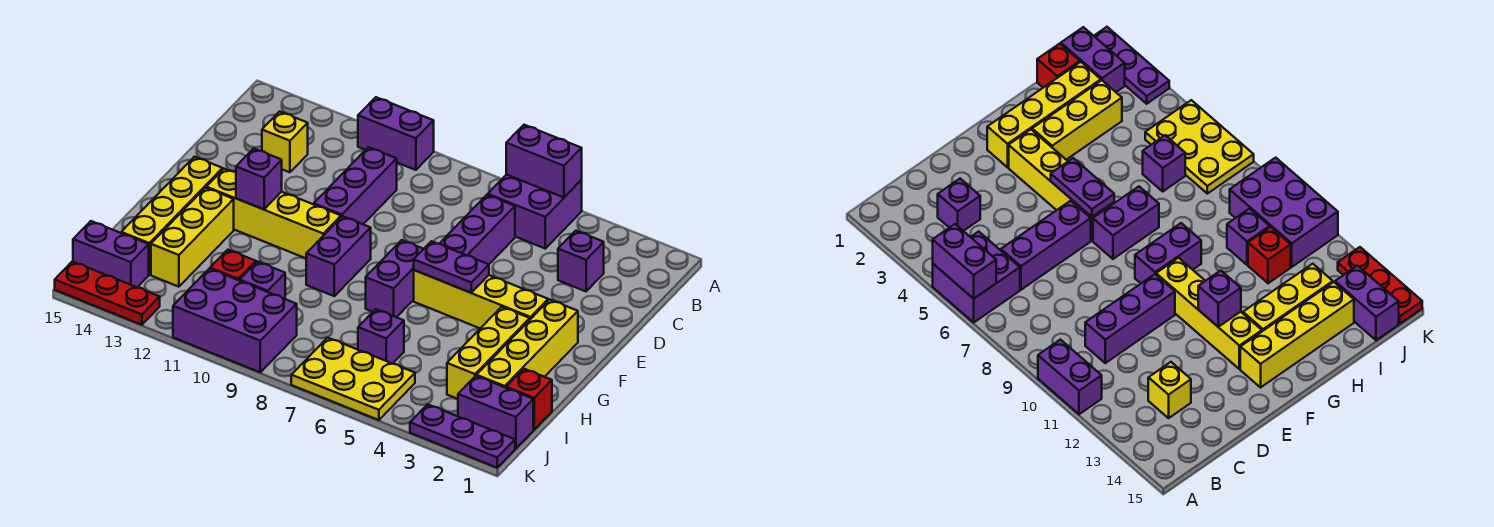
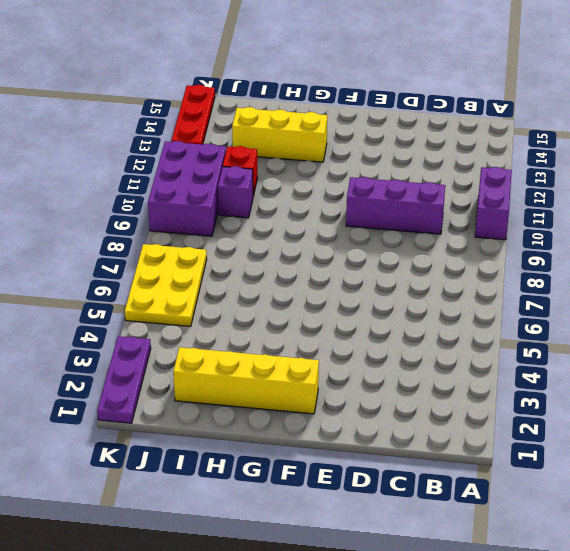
none -> purple 2x2 brick [488,175,582,248]
none -> purple 1x1 brick [558,231,604,291]
none -> purple 1x3 brick [439,195,515,264]

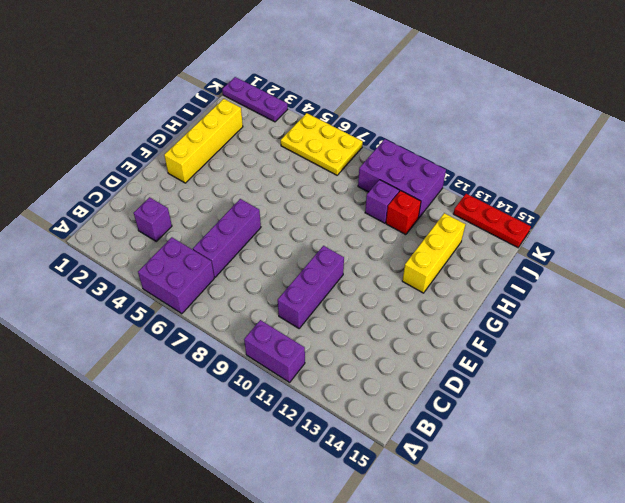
none -> yellow 1x1 brick [262,111,308,172]
none -> yellow 1x4 brick [414,270,548,328]
none -> purple 1x2 brick [366,240,423,317]

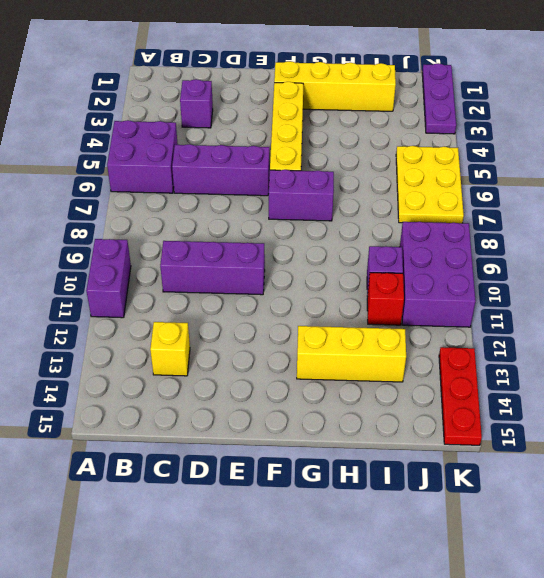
none -> purple 1x2 brick [306,216,371,296]
none -> yellow 1x4 brick [206,169,341,258]
none -> yellow 1x4 brick [121,157,223,275]

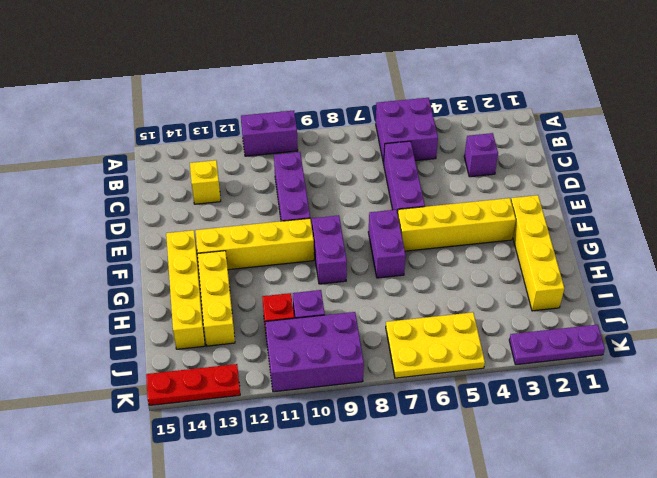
none -> yellow 1x3 brick [447,307,530,399]
none -> red 1x1 brick [506,369,552,429]
none -> purple 1x1 brick [358,309,404,364]

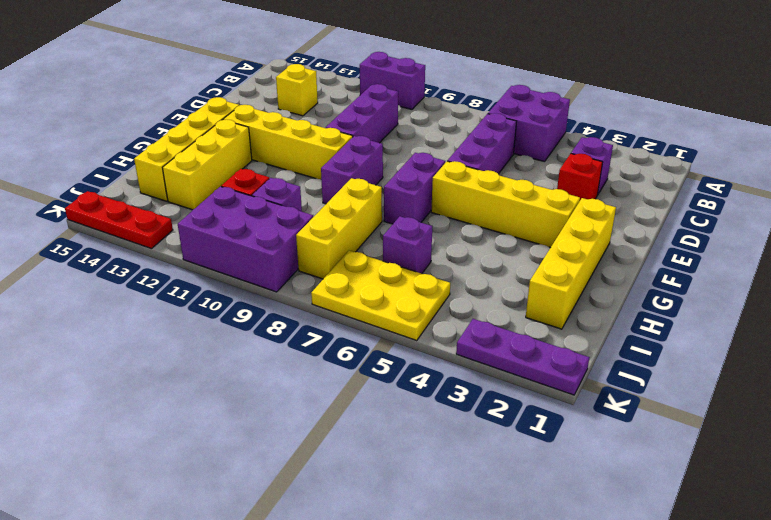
red 1x1 brick [557,154,603,200] -> red 1x1 brick moved to [506,369,552,429]
yellow 1x3 brick [296,178,382,279] -> yellow 1x3 brick moved to [447,307,530,399]
none -> purple 1x2 brick [458,376,533,449]
none -> purple 1x2 brick [73,221,149,287]
none -> purple 1x2 brick [506,125,582,197]

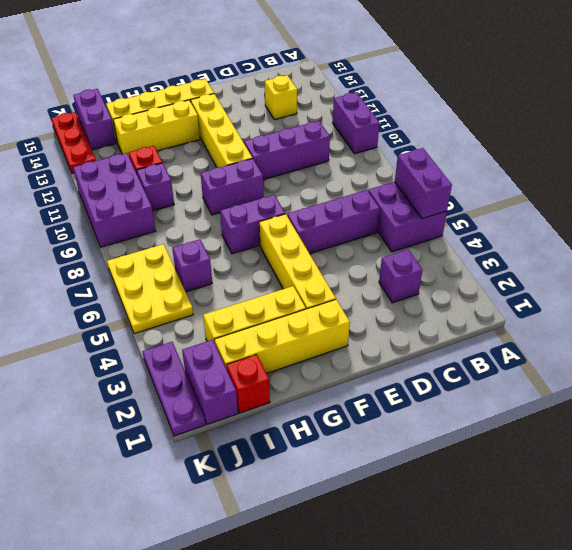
none -> purple 1x2 plate [414,241,489,293]
none -> purple 1x1 brick [236,148,282,209]

